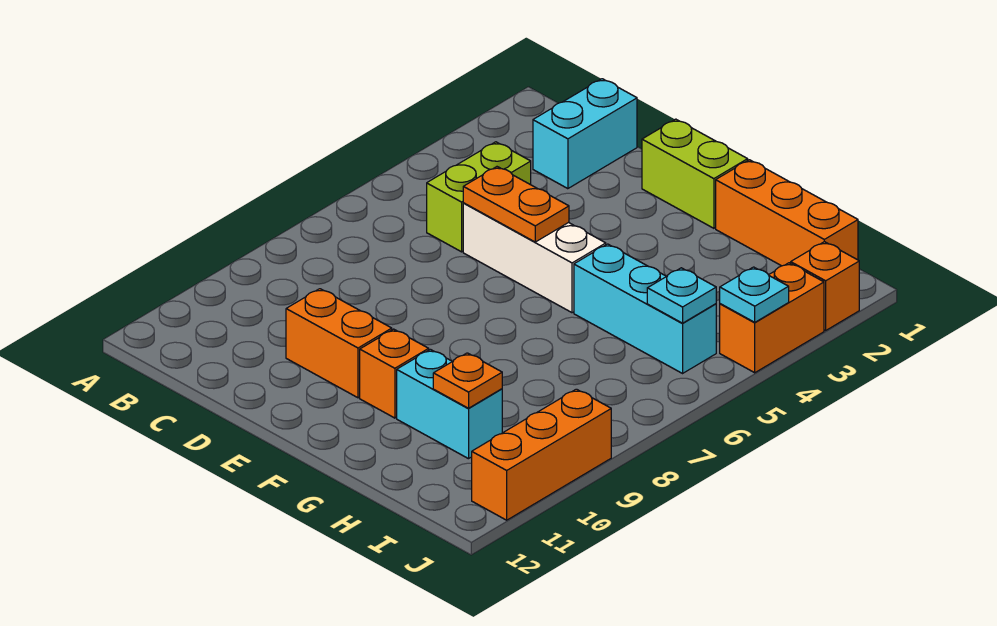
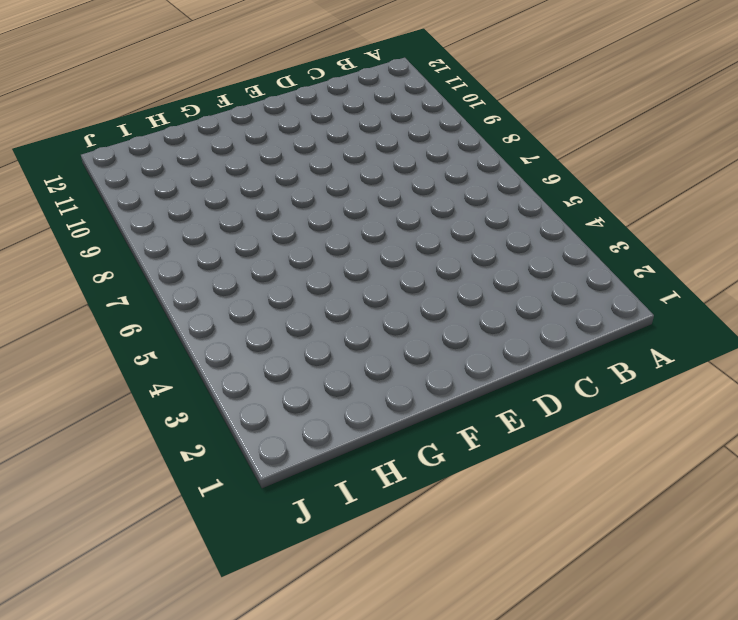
none -> cyan 1x2 brick [533,79,637,189]
none -> lime 1x2 brick [427,142,531,252]
none -> white 1x3 brick [463,203,606,313]

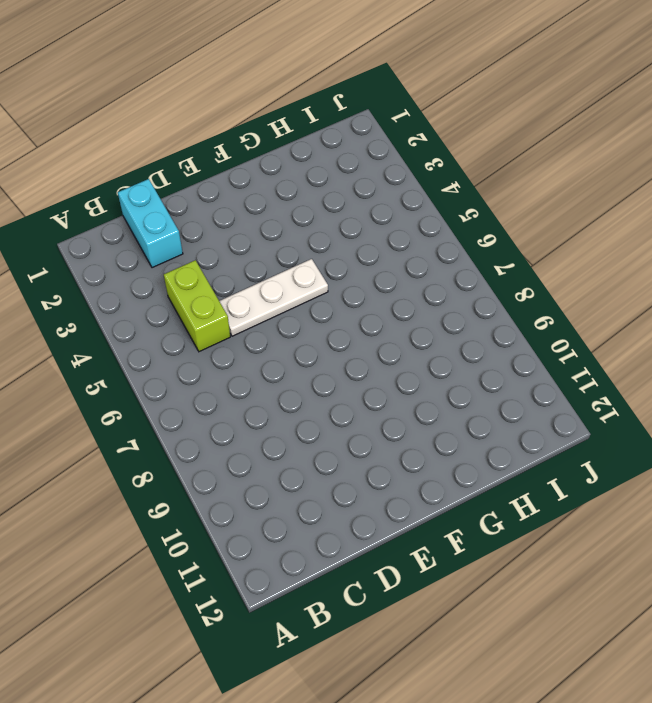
white 1x3 plate [219,259,328,336] -> white 1x3 brick [463,203,606,313]
none -> orange 1x2 brick [286,289,392,398]
none -> lime 1x2 brick [642,119,748,228]
none -> orange 1x1 brick [360,329,429,418]

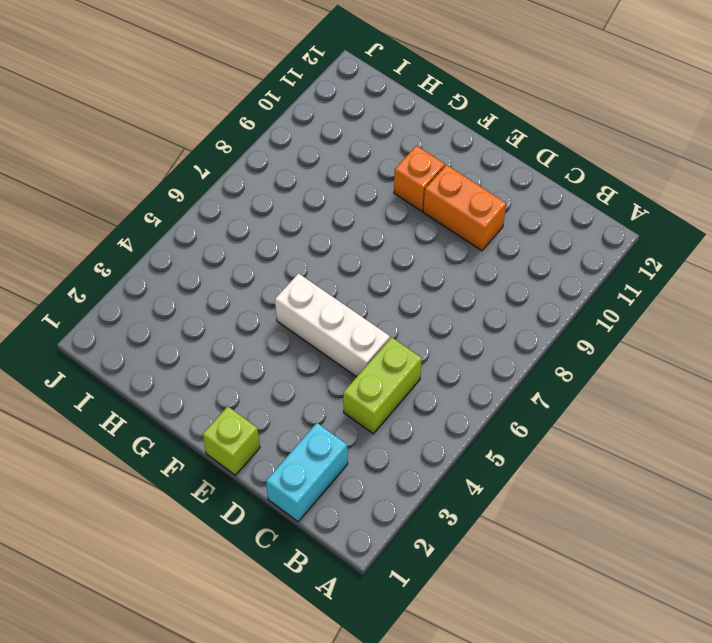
lime 1x1 brick [203,406,260,475] -> lime 1x2 brick [642,119,748,228]
none -> orange 1x3 brick [716,160,858,266]
none -> cyan 1x3 brick [574,244,716,373]
none -> cyan 1x2 brick [397,349,502,459]

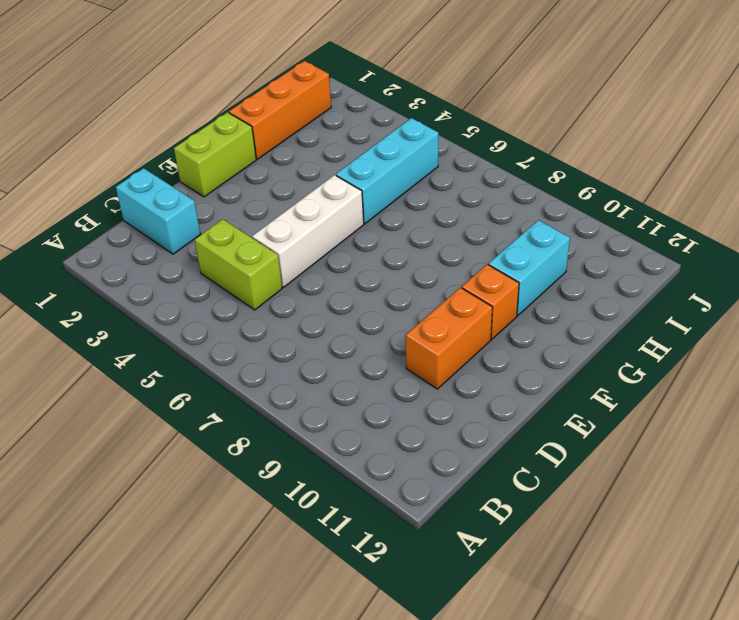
none -> orange 1x1 brick [791,242,859,330]
none -> orange 1x2 brick [720,263,824,373]
none -> orange 1x3 brick [472,389,611,520]

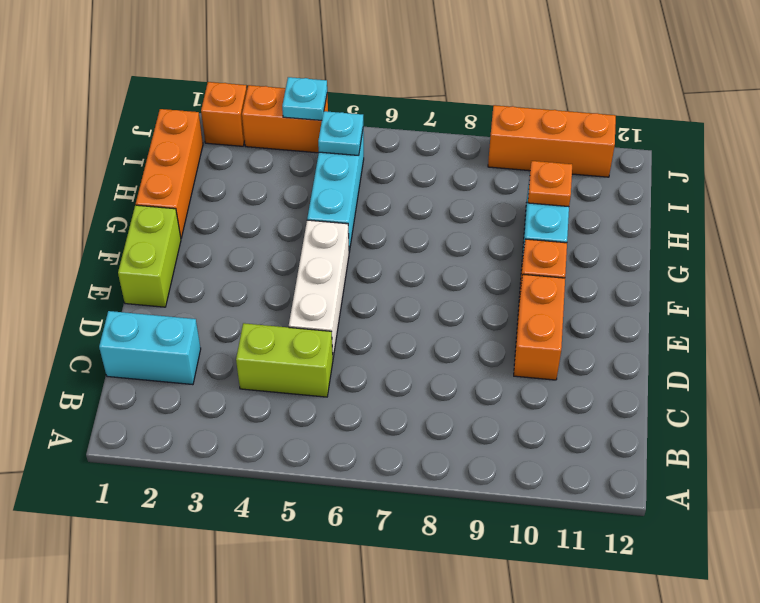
none -> orange 1x2 plate [463,167,569,242]

